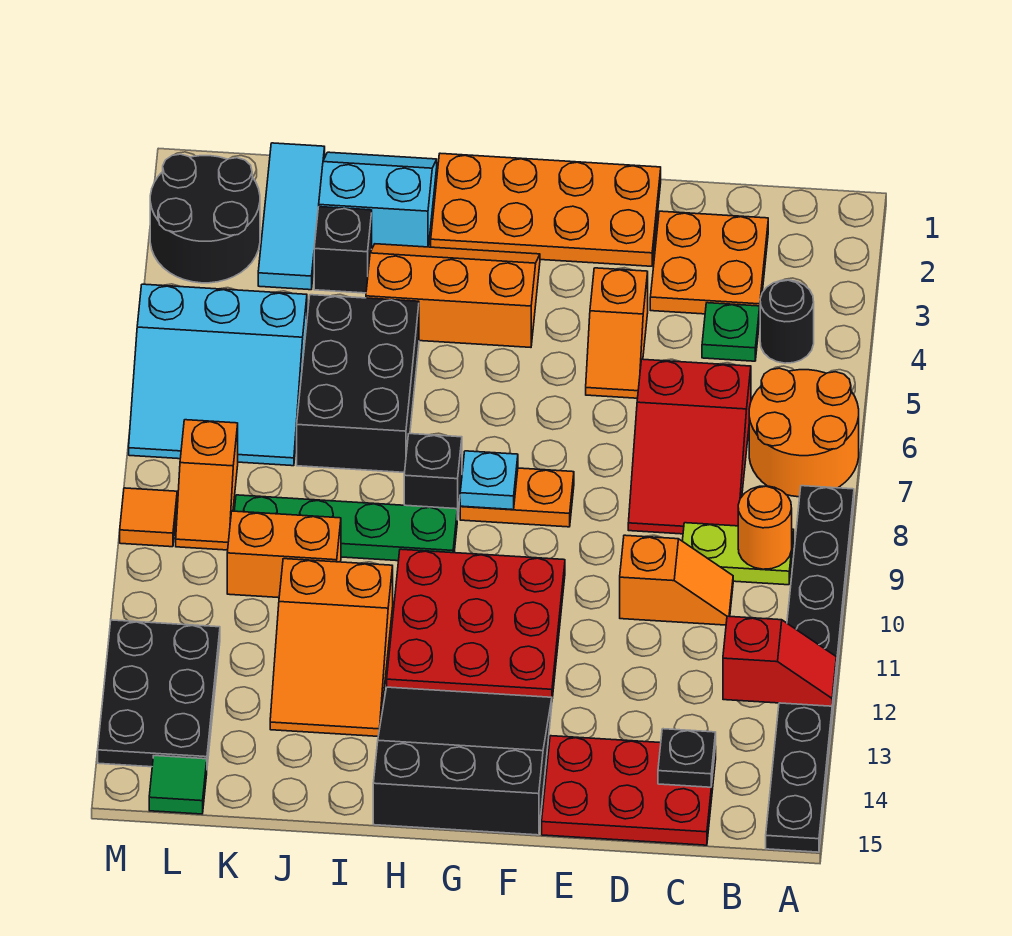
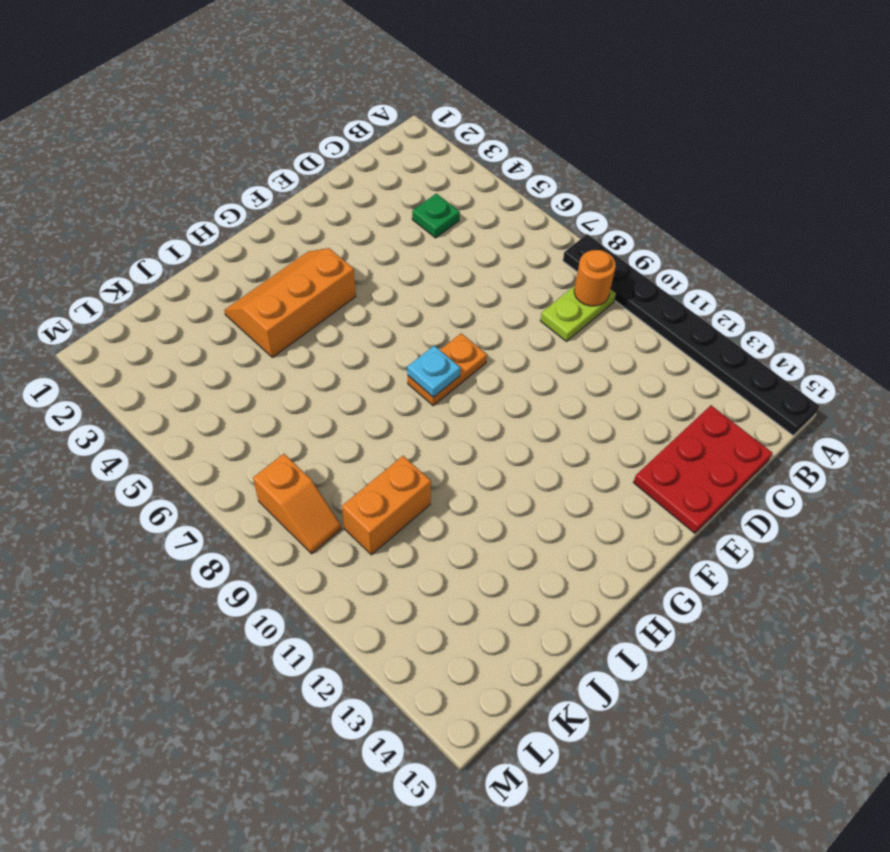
none -> orange 2x2 round brick [749,368,859,497]
none -> black 1x1 round brick [760,280,814,363]
none -> orange 2x2 plate [650,211,768,314]
none -> red 2x3 slope [628,359,751,534]

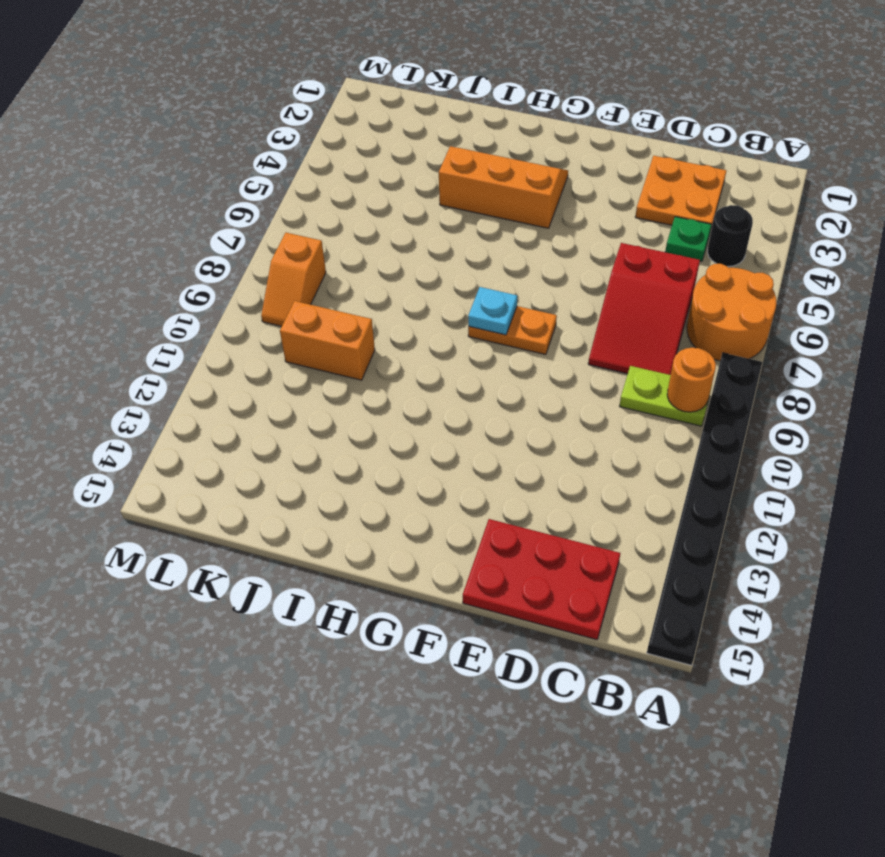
none -> orange 1x2 slope [620,535,733,625]
none -> orange 2x4 plate [431,153,661,266]
none -> orange 1x2 slope [586,268,648,398]
none -> red 3x3 plate [387,549,565,699]

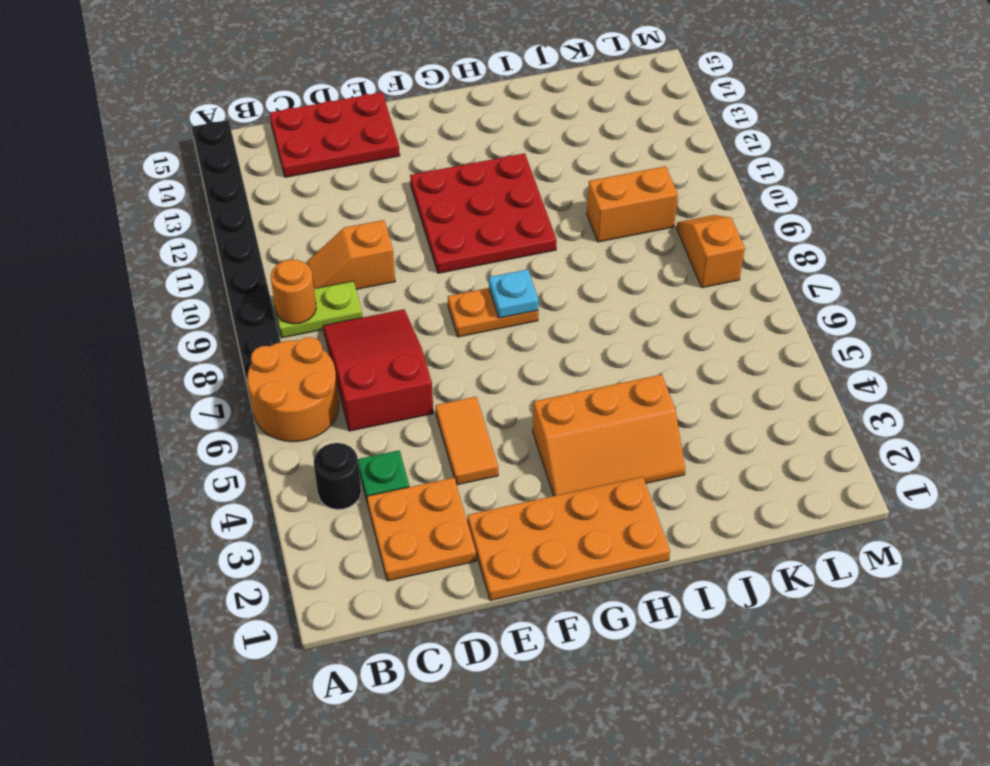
orange 1x2 tile [436,397,498,485] -> orange 1x2 slope [586,268,648,398]
none -> black 3x3 slope [373,687,552,835]
none -> black 1x1 brick [404,434,462,520]
none -> green 1x4 plate [234,495,457,561]
none -> cyan 2x2 slope [319,152,437,248]

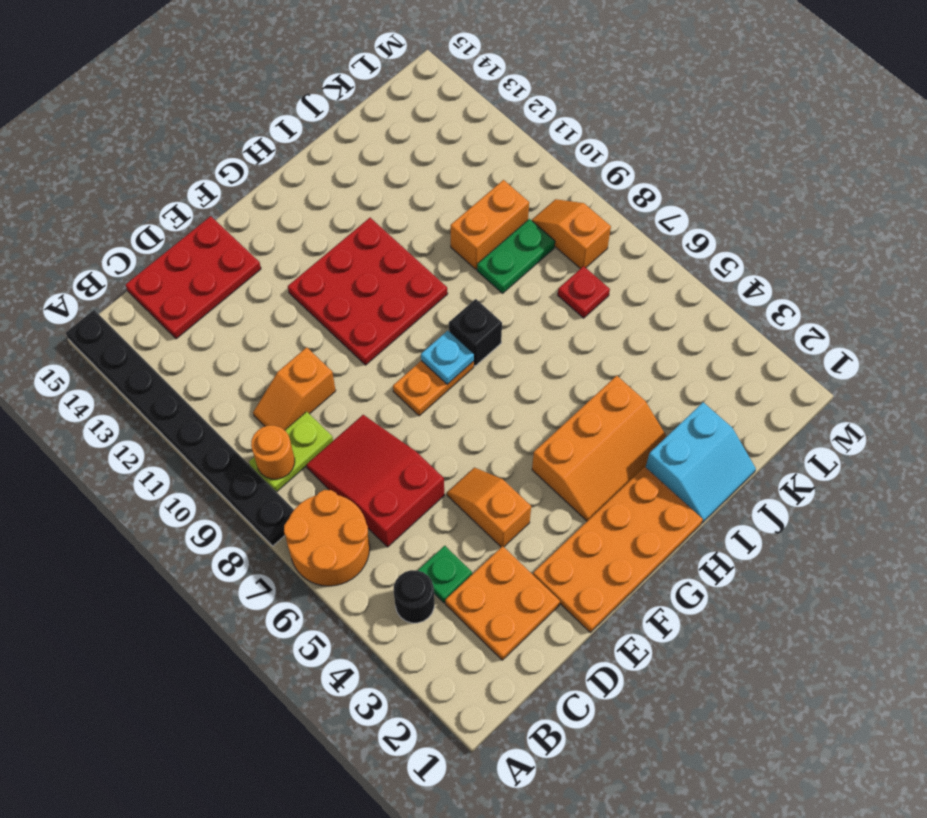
green 1x2 plate [477,219,555,293] -> green 1x4 plate [234,495,457,561]
red 1x1 plate [558,266,610,318] -> cyan 3x3 slope [129,284,307,466]
none -> black 3x3 slope [373,687,552,835]
none -> black 2x3 brick [297,295,419,473]
none -> orange 2x3 slope [270,559,393,736]
none -> black 1x1 brick [314,207,372,293]

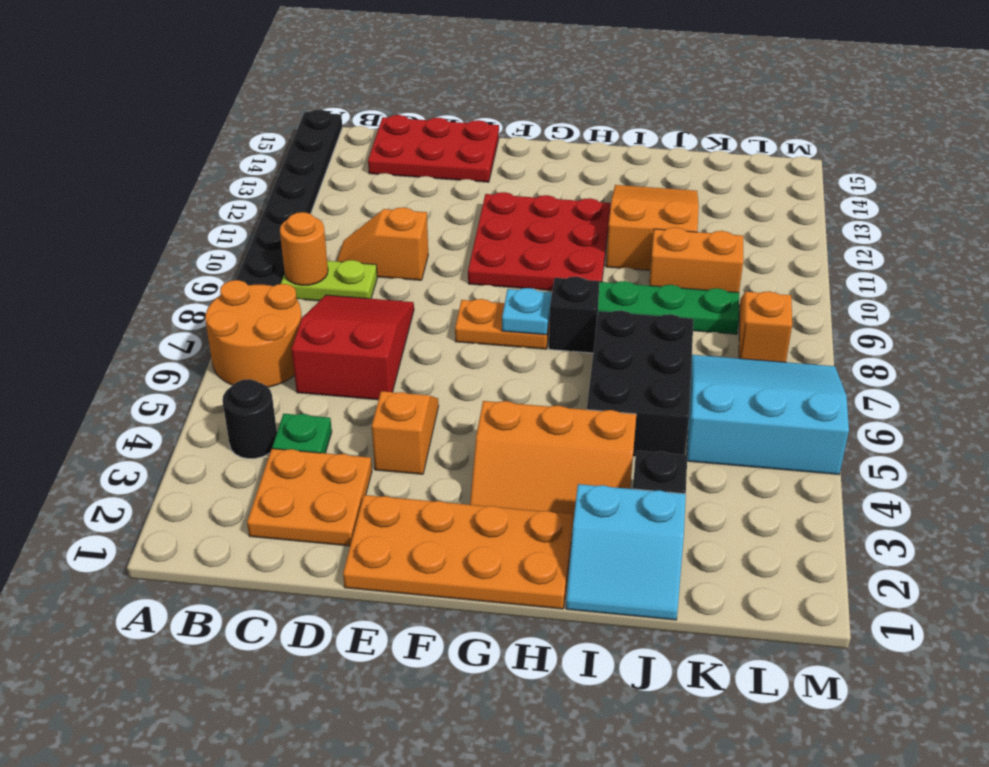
none -> black 3x3 slope [373,687,552,835]
none -> cyan 1x3 tile [258,143,325,290]
none -> black 2x2 round brick [150,154,260,283]
none -> black 2x3 plate [98,620,220,767]

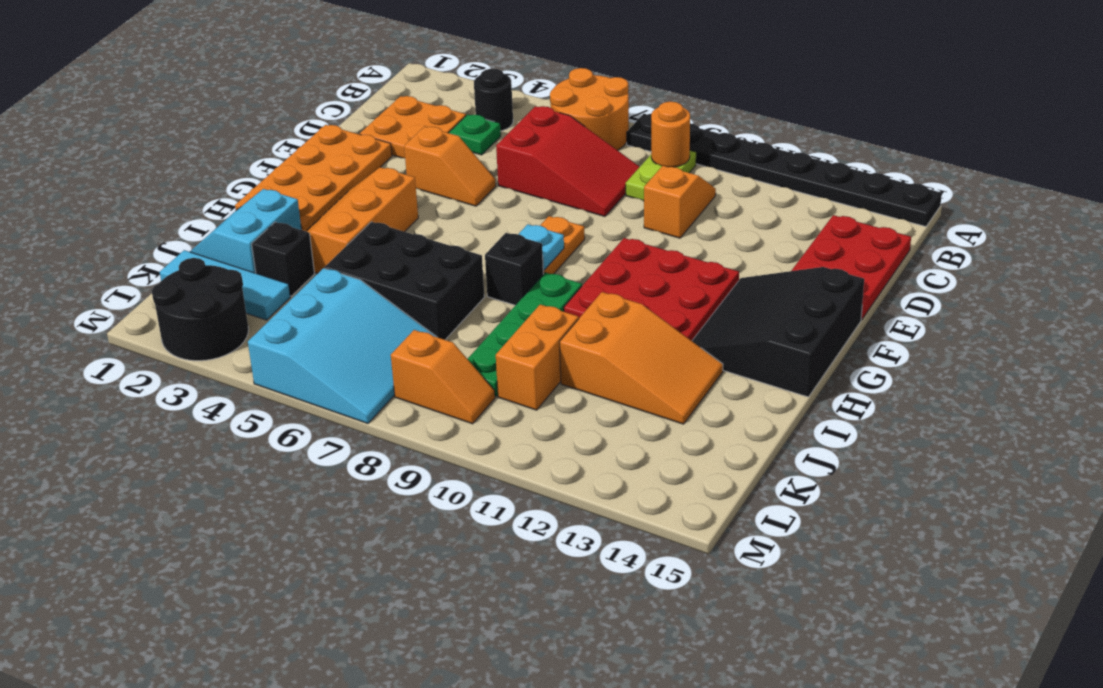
none -> black 2x3 plate [98,620,220,767]
none -> green 1x1 tile [149,756,207,814]
none -> orange 1x1 tile [120,488,177,547]
none -> red 1x2 slope [723,616,836,706]

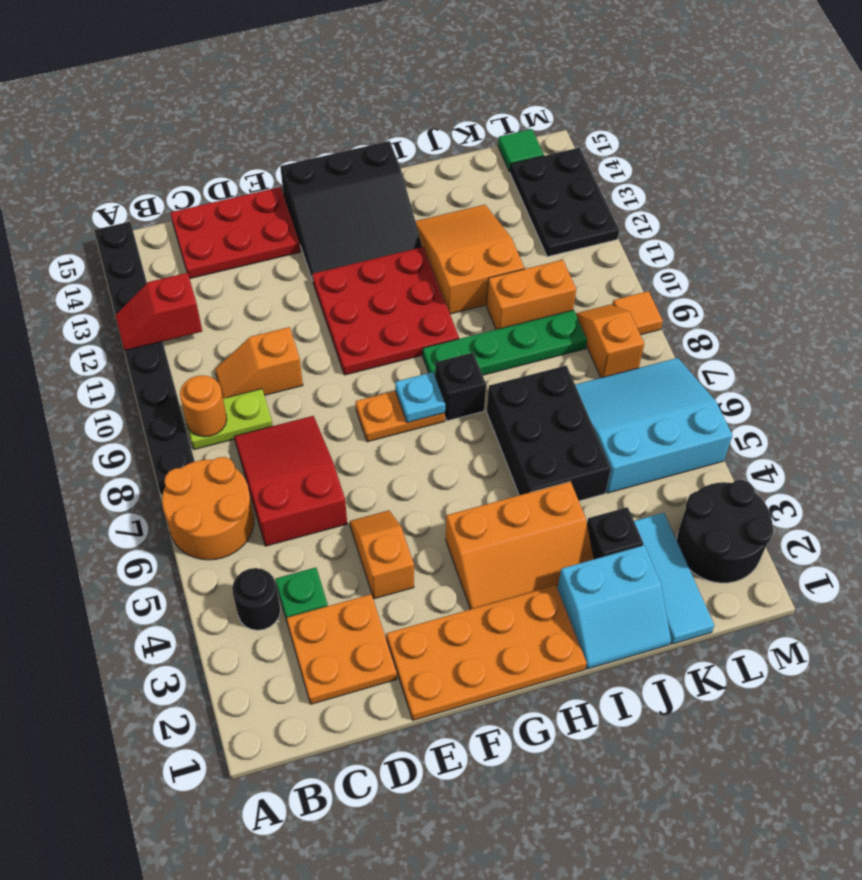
none -> black 1x1 plate [658,729,716,787]

